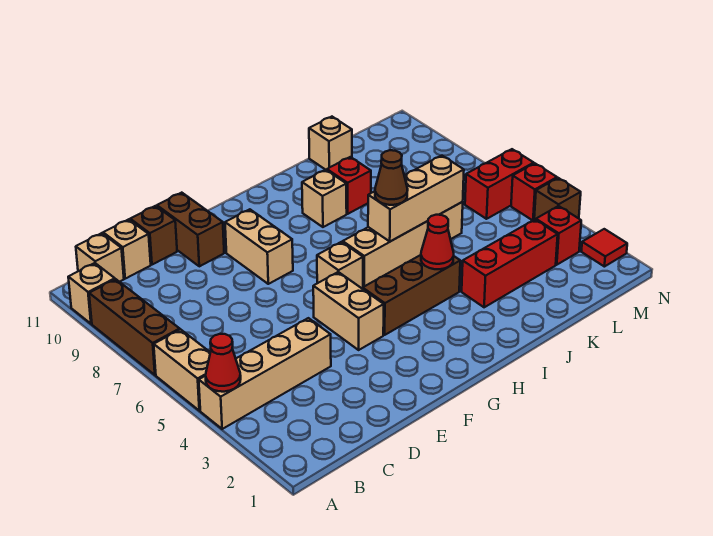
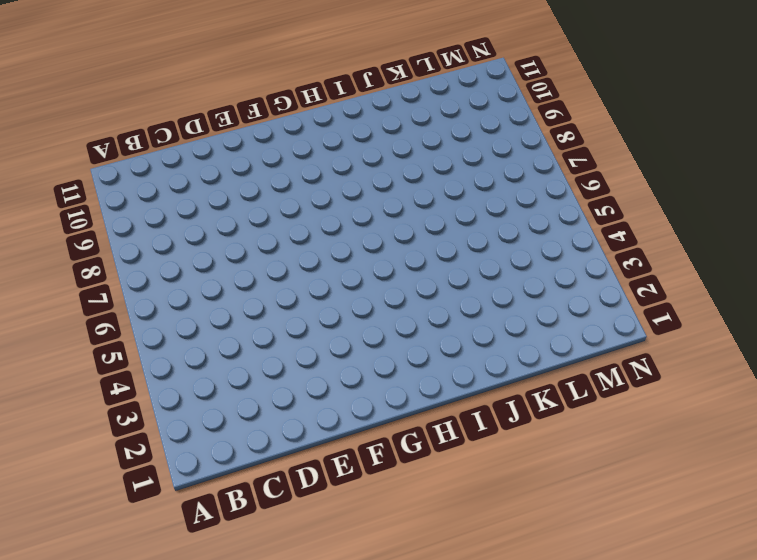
none -> tan 1x4 brick [199,318,331,429]
none -> tan 1x2 brick [154,329,210,411]
none -> brown 1x3 brick [89,279,180,375]

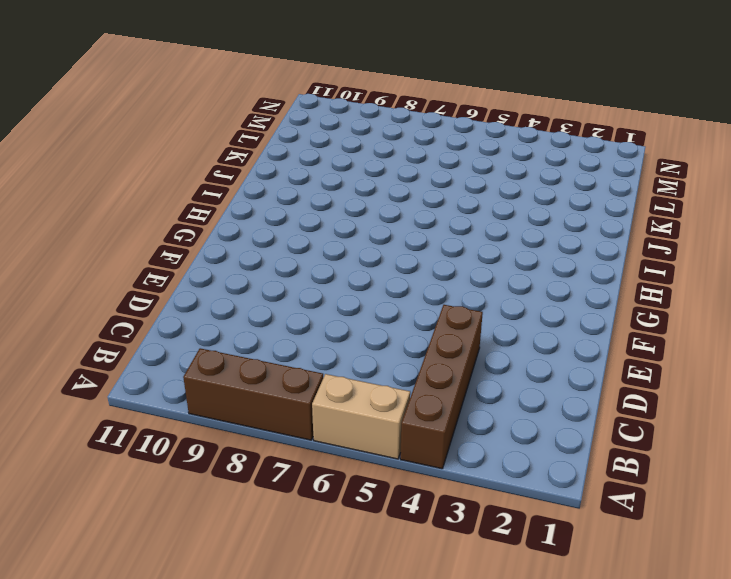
brown 1x4 brick [400,305,483,469] -> tan 1x4 brick [199,318,331,429]
none -> tan 1x1 brick [68,263,115,324]
none -> tan 1x1 brick [76,233,124,282]
none -> tan 1x1 brick [103,219,151,279]

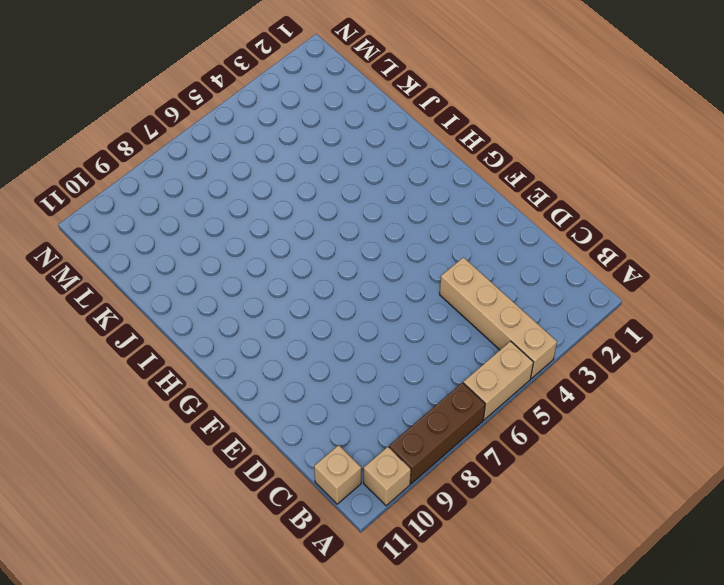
none -> tan 1x1 brick [103,219,151,279]
none -> brown 1x1 brick [130,206,177,265]
none -> brown 1x2 brick [157,193,224,266]

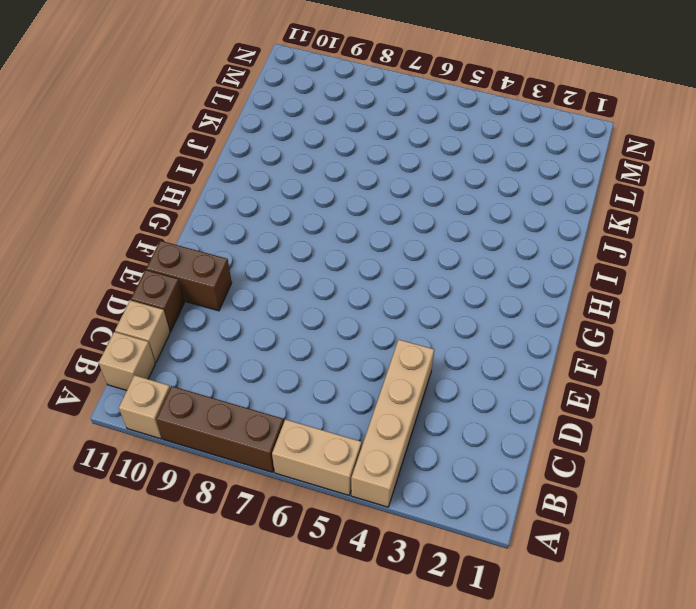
none -> tan 1x2 brick [313,272,384,350]
none -> tan 1x2 brick [225,209,293,284]
none -> brown 1x3 brick [363,255,460,335]

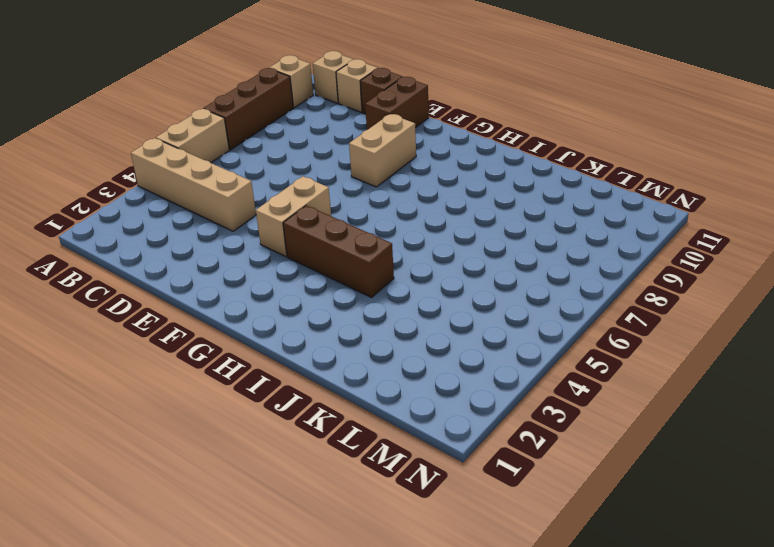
none -> tan 1x1 brick [317,242,363,289]
none -> tan 1x4 brick [343,202,463,287]
none -> tan 1x1 brick [302,170,347,227]

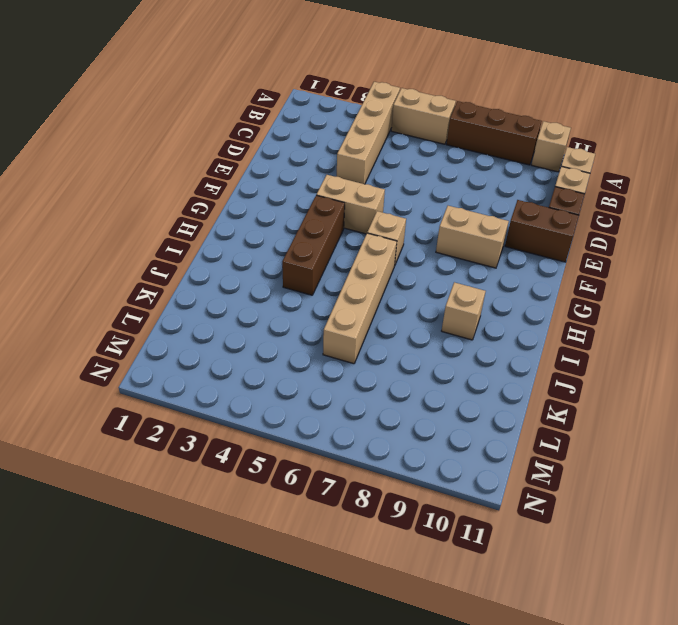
none -> red 1x3 brick [462,219,558,307]
none -> red 1x1 brick [327,157,371,214]
none -> tan 1x1 brick [309,117,352,170]

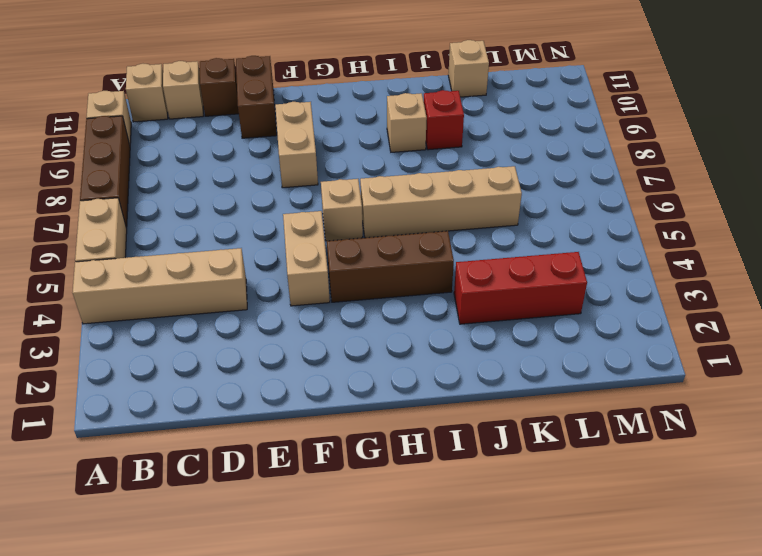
none -> red 1x1 brick [536,206,581,265]
none -> red 1x2 brick [465,149,534,219]
none -> red 1x1 tile [581,229,627,267]

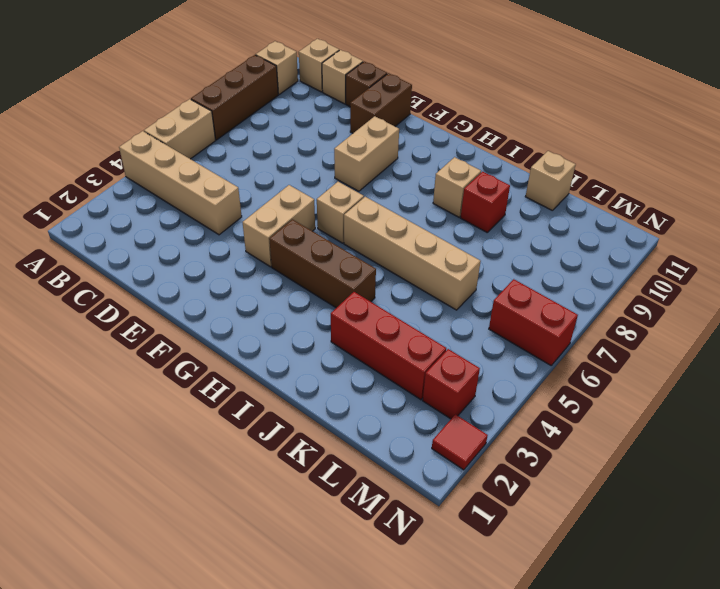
none -> brown 1x1 brick [534,178,581,220]
none -> red 1x1 brick [511,163,557,221]
none -> red 1x1 cone [206,334,241,392]

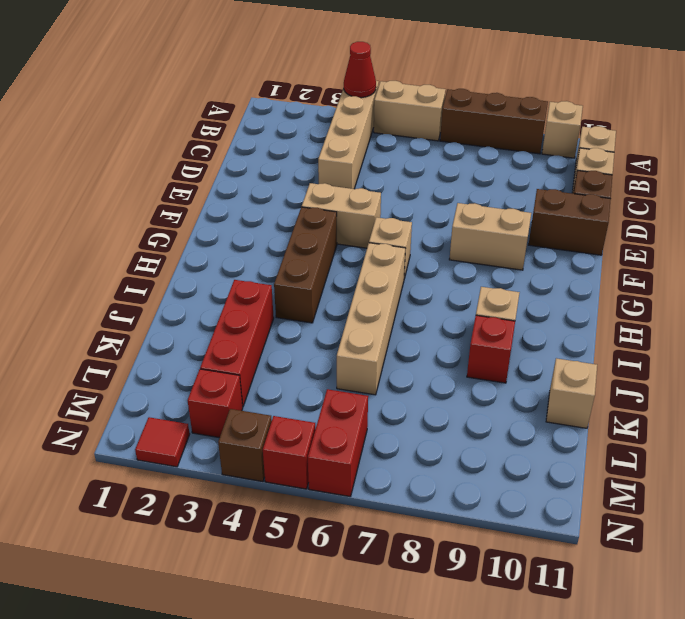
none -> red 1x1 cone [421,215,454,269]
none -> tan 1x3 brick [368,156,464,241]
none -> brown 1x1 cone [375,150,408,205]

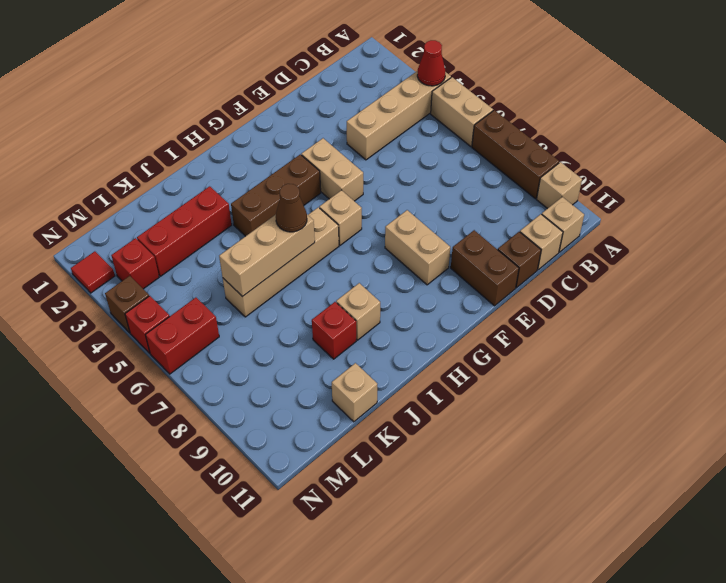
none -> red 1x1 cone [421,215,454,269]

